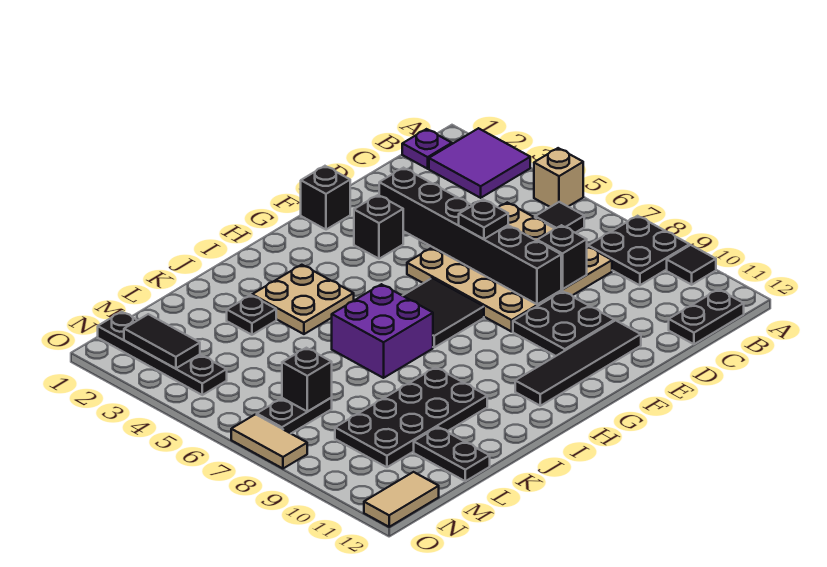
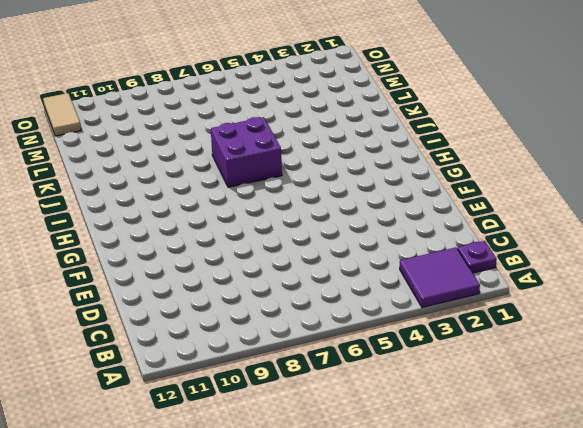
none -> tan 1x1 brick [534,148,583,207]
none -> black 2x2 plate [588,216,689,285]
none -> black 1x1 tile [667,245,716,285]

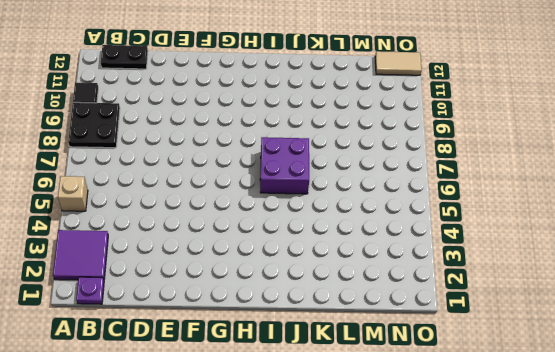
none -> black 1x1 tile [535,202,584,233]
none -> tan 4x4 plate [407,203,612,332]
none -> black 2x2 plate [513,291,614,356]

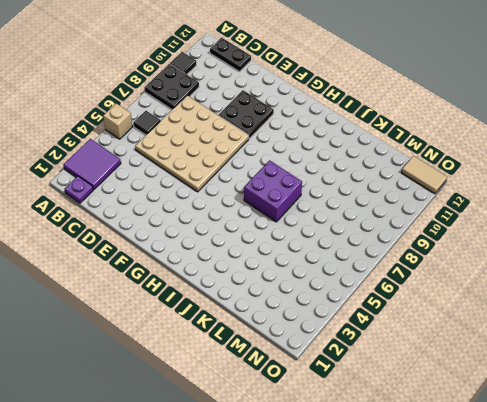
none -> black 1x4 tile [515,320,641,406]
none -> black 1x1 brick [301,166,350,230]
none -> black 1x1 brick [354,195,403,259]

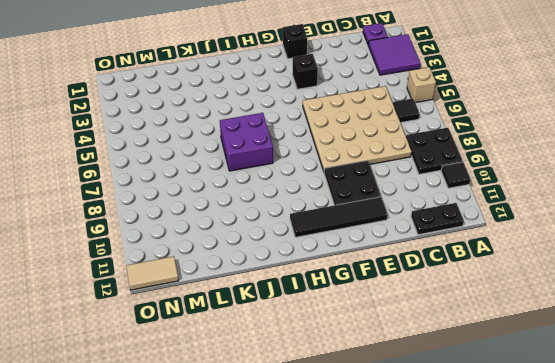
none -> black 2x2 tile [403,278,484,347]
none -> tan 2x2 plate [252,265,354,334]
none -> black 2x4 plate [335,367,487,467]

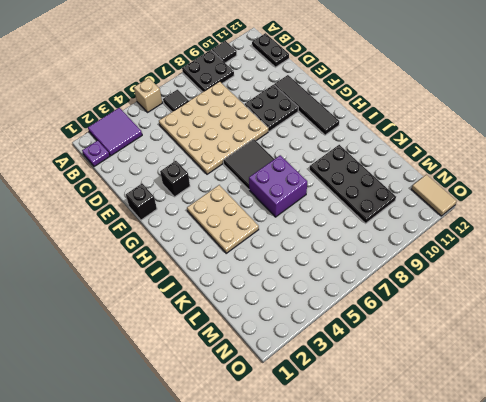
tan 2x3 plate [187,185,259,253] -> tan 2x2 plate [252,265,354,334]
none -> black 1x1 plate [227,295,276,335]
none -> black 1x2 plate [414,427,490,481]
none -> black 1x2 plate [257,398,332,433]

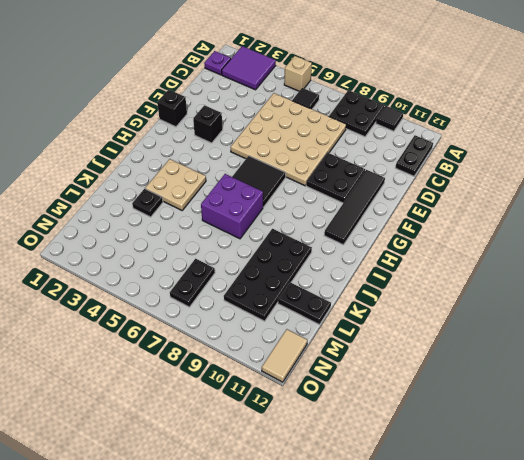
none -> black 1x4 plate [98,312,227,395]
none -> tan 1x2 tile [231,414,307,469]
none -> black 1x1 brick [537,225,587,289]

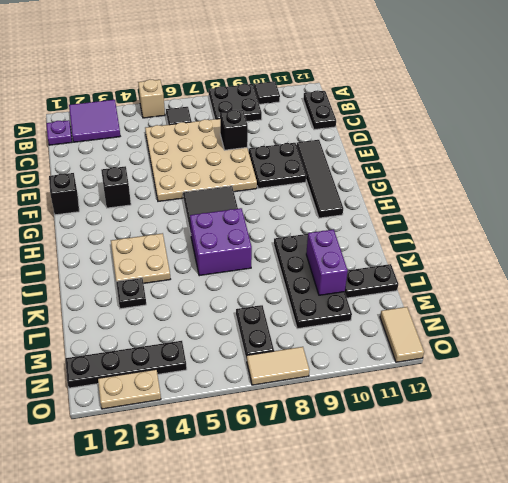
purple 1x2 brick [306,229,348,295] -> none
tan 1x2 plate [98,369,161,409] -> none
none -> black 1x6 brick [379,168,561,304]
none -> black 1x1 brick [282,348,332,411]
none -> black 1x2 tile [124,314,200,369]

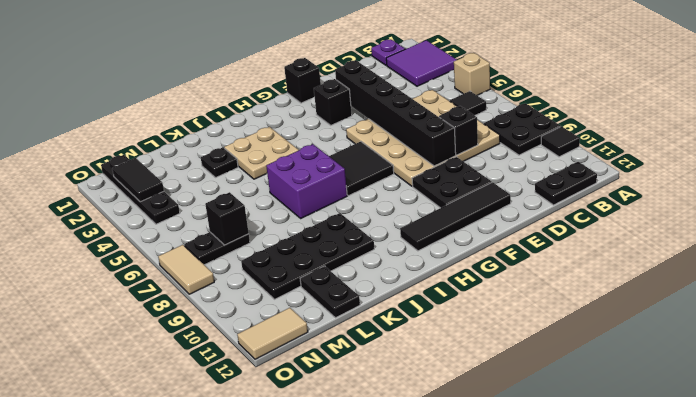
none -> black 1x1 plate [459,200,508,239]

